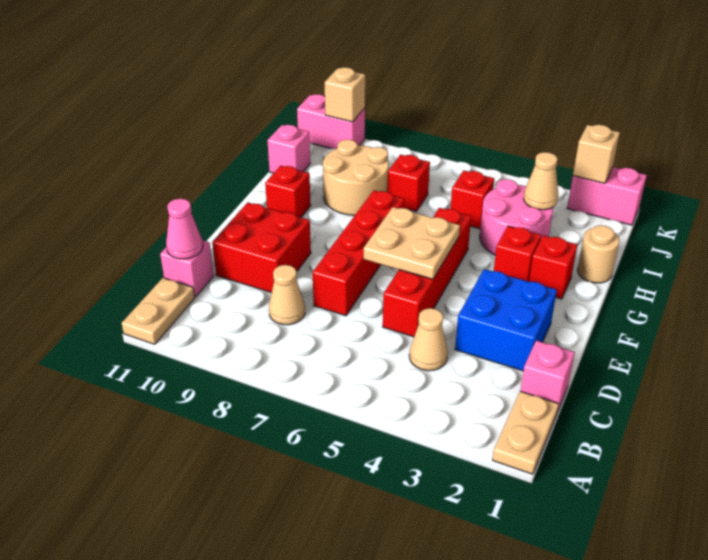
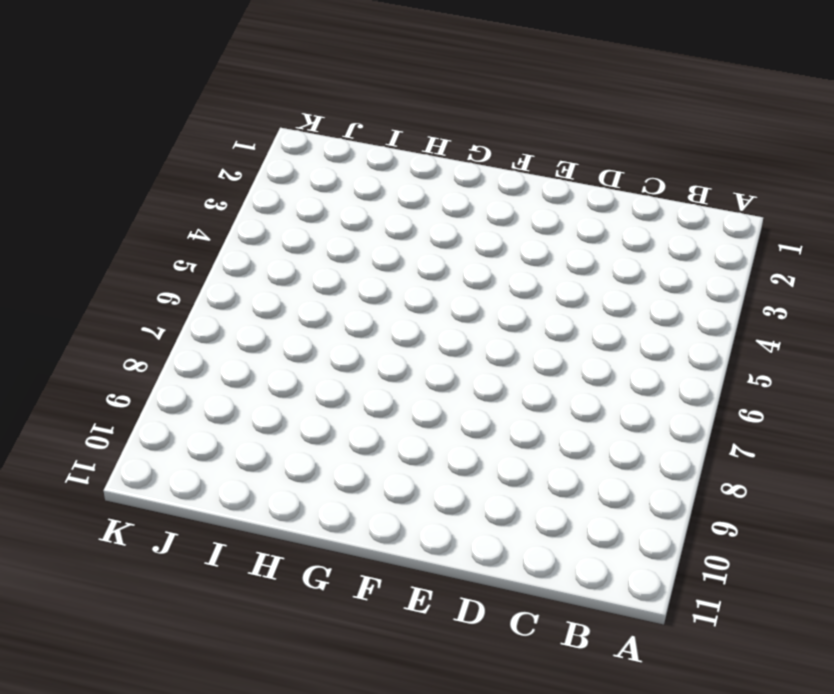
none -> tan 1x2 plate [492,391,559,474]
none -> tan 1x2 plate [122,278,195,344]
none -> pink 1x1 brick [520,340,575,412]

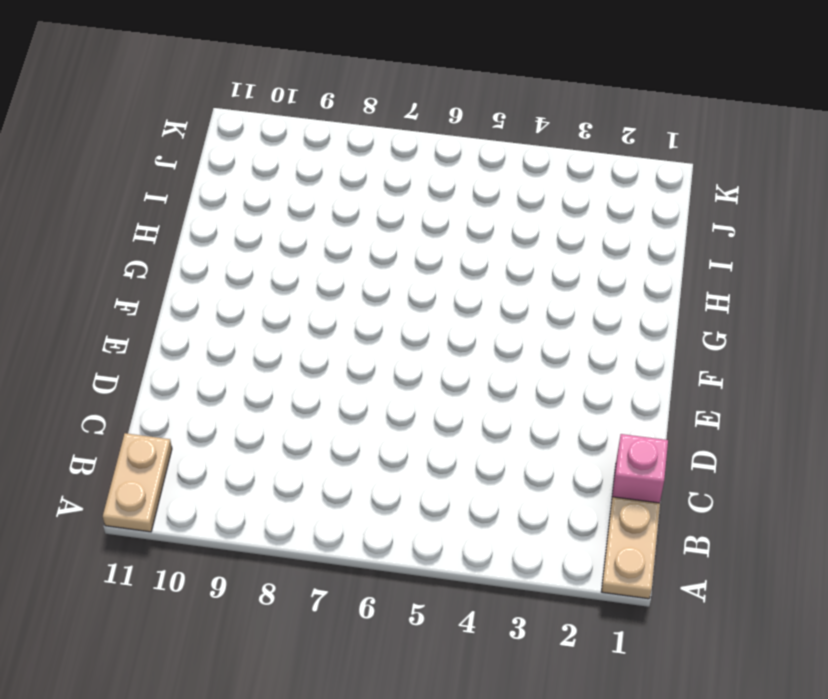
none -> tan 1x1 cone [409,308,448,371]
none -> tan 1x1 cone [269,265,305,325]
none -> pink 1x1 brick [160,240,214,297]

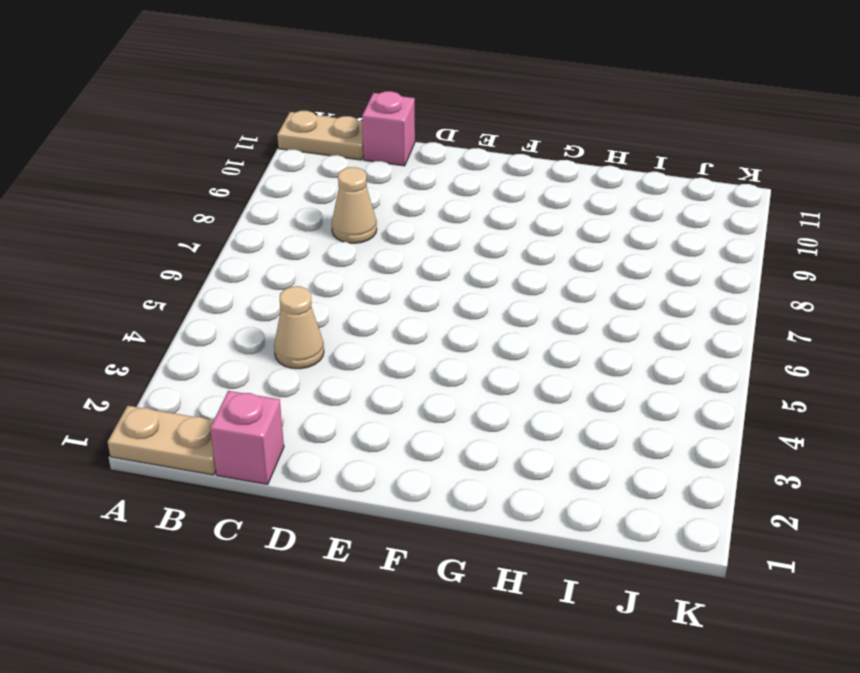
none -> blue 2x2 brick [455,269,557,371]
none -> red 1x4 brick [383,208,471,337]
none -> red 1x4 brick [313,190,404,316]

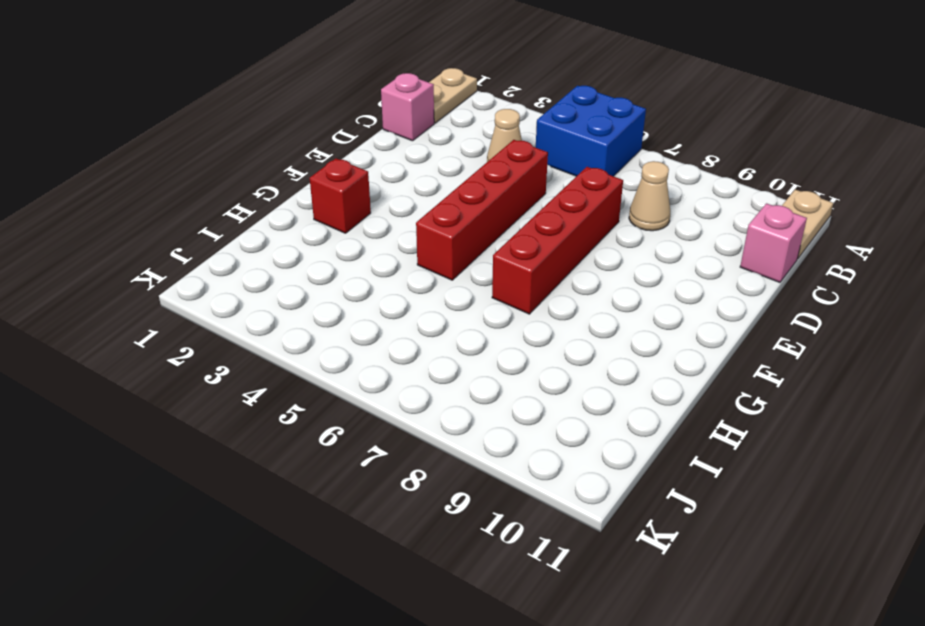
blue 2x2 brick [536,86,646,176] -> blue 2x2 brick moved to [455,269,557,371]
none -> red 2x2 brick [212,203,311,293]
none -> red 1x1 brick [494,226,541,281]
none -> red 1x1 brick [265,166,311,217]

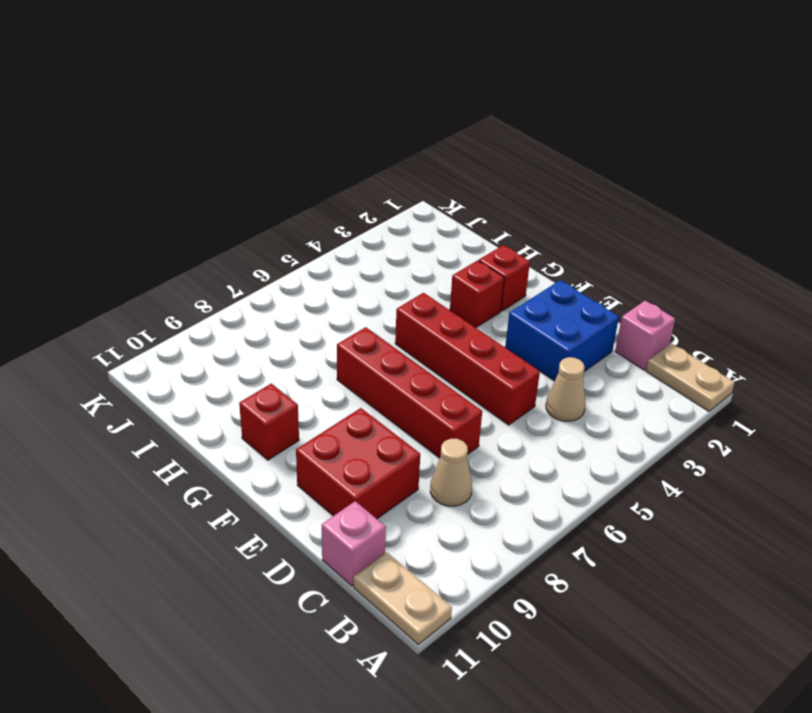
none -> tan 1x1 round brick [577,225,620,283]
none -> pink 2x2 round brick [480,179,553,255]
none -> tan 2x2 round brick [323,139,389,215]

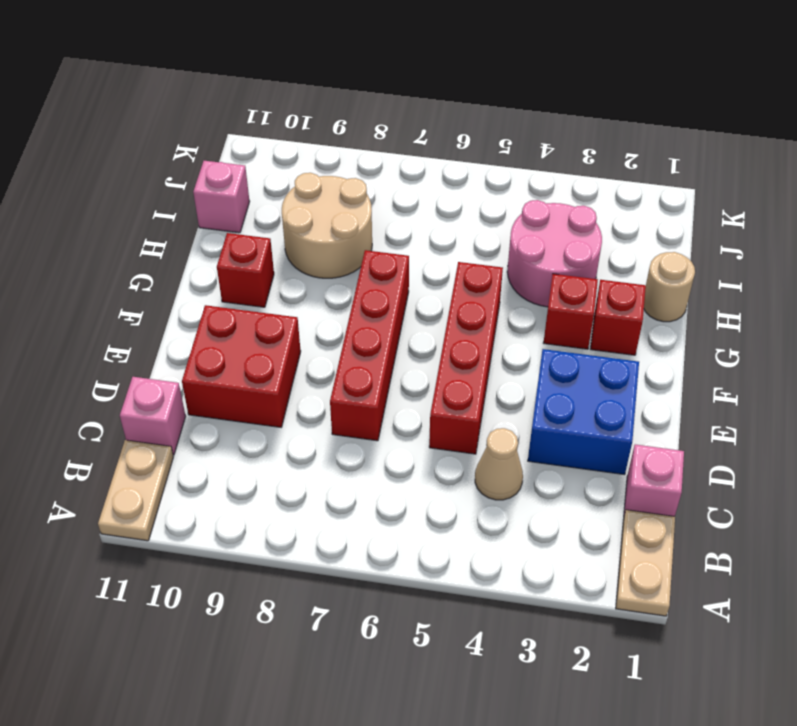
none -> tan 1x1 cone [269,265,305,325]
none -> red 1x1 brick [450,170,494,229]
none -> red 1x1 brick [387,155,430,211]

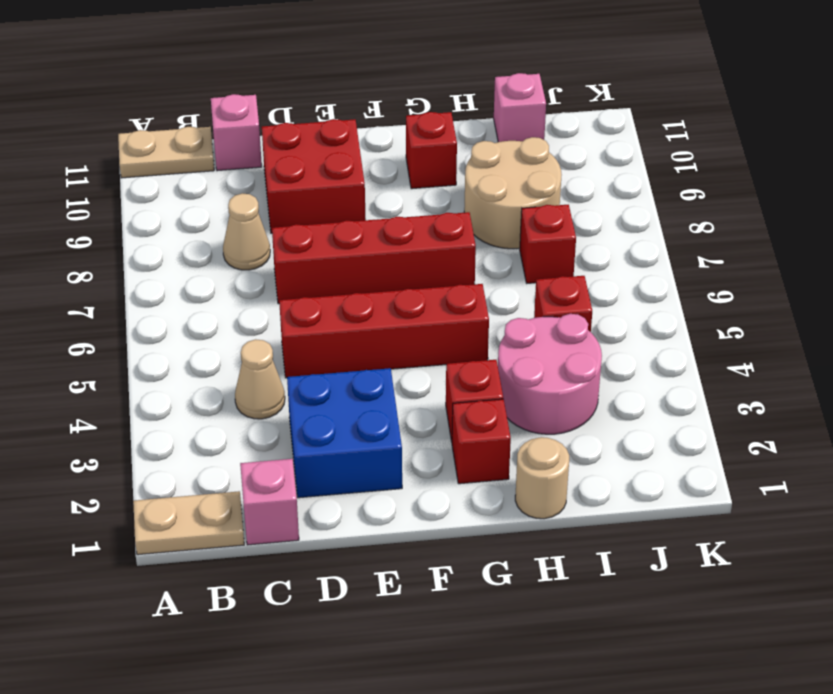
none -> pink 1x2 brick [567,167,647,225]
none -> pink 1x2 brick [297,94,365,149]
none -> pink 1x1 cone [166,199,203,259]

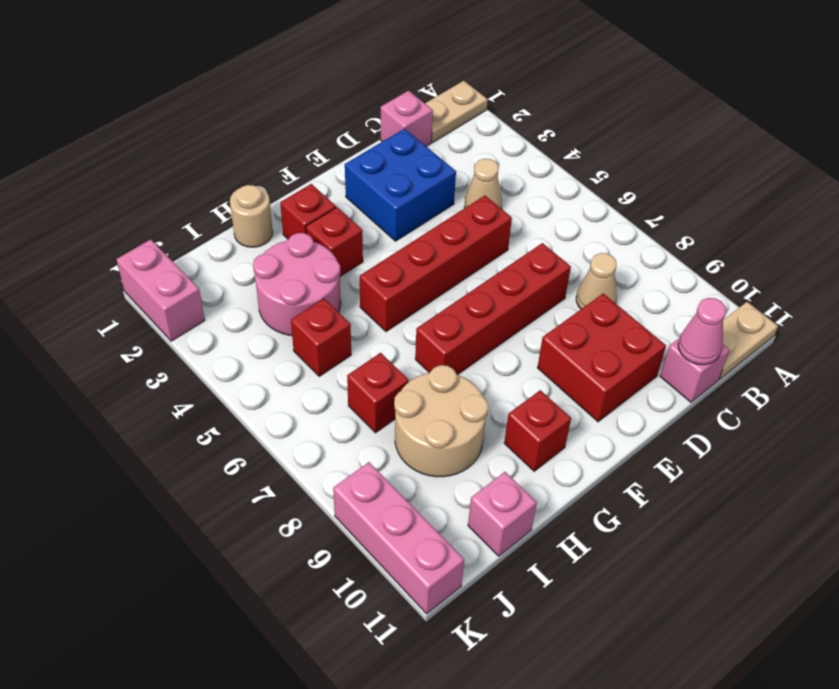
pink 1x3 brick [333,462,464,614] -> pink 1x2 brick [297,94,365,149]
none -> tan 2x2 plate [364,207,460,279]
none -> tan 1x1 cone [524,152,558,210]
none -> tan 1x1 brick [573,125,620,183]

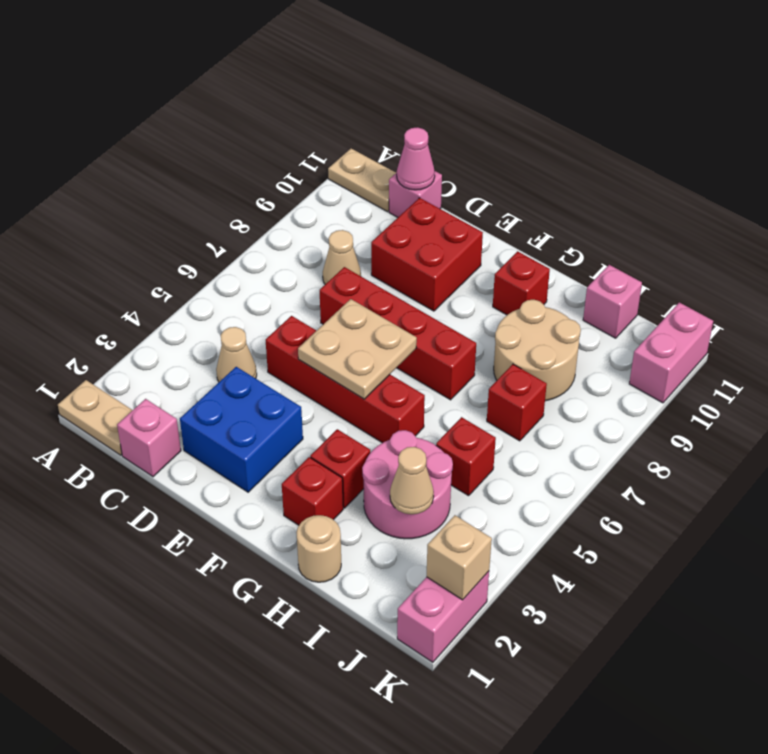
none -> tan 1x1 brick [325,67,365,122]

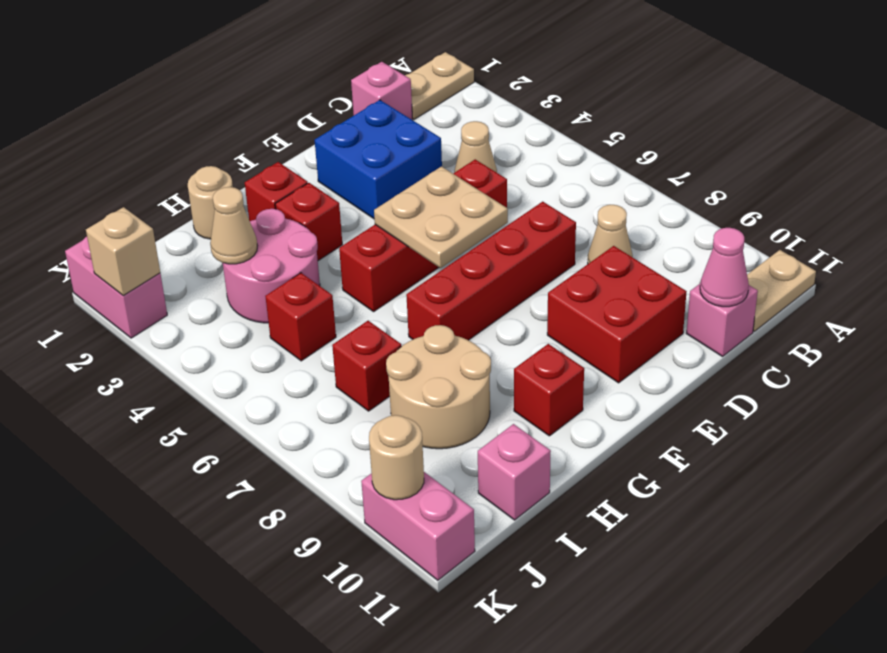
tan 1x1 round brick [369,415,424,500] -> tan 1x1 brick [325,67,365,122]

